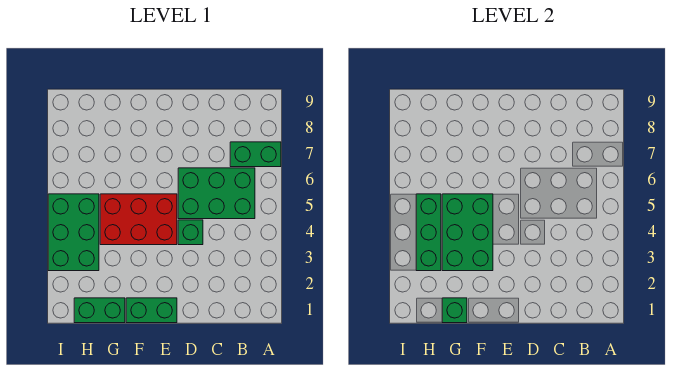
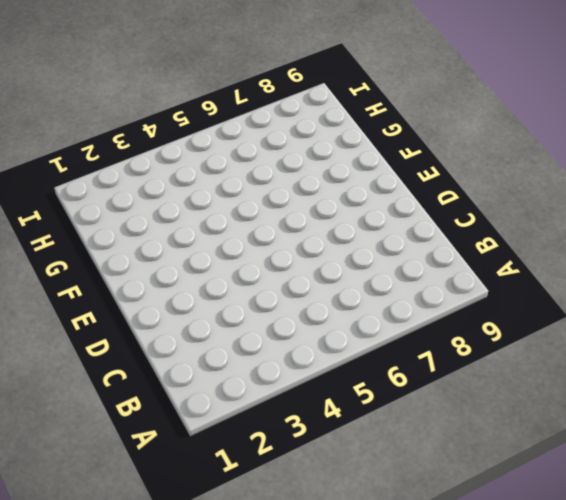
none -> green 1x2 brick [230,142,281,167]
none -> green 2x3 brick [178,168,255,219]

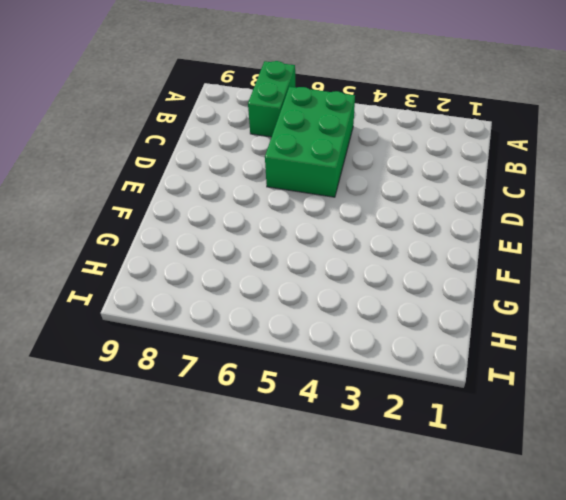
none -> green 1x1 brick [178,220,203,245]
none -> green 1x2 brick [126,298,177,323]

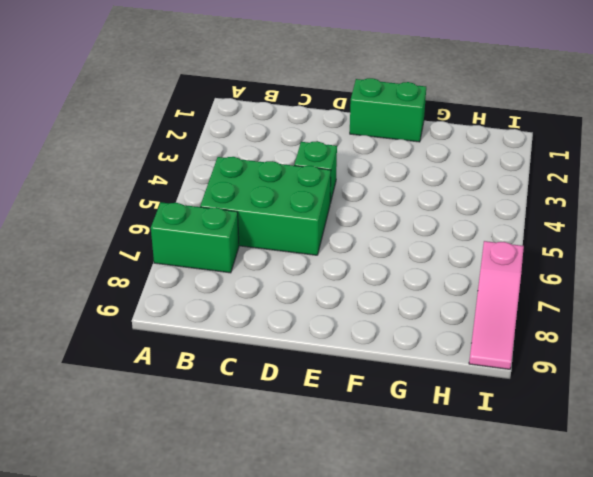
pink 1x3 slope [469,241,524,369] -> none
none -> red 2x3 brick [100,194,177,245]
none -> green 1x2 brick [74,298,125,323]

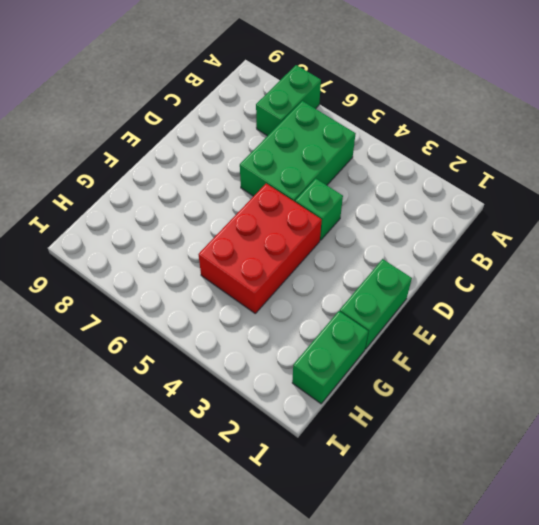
none -> green 2x3 brick [48,194,99,271]
none -> green 2x3 brick [442,194,493,271]

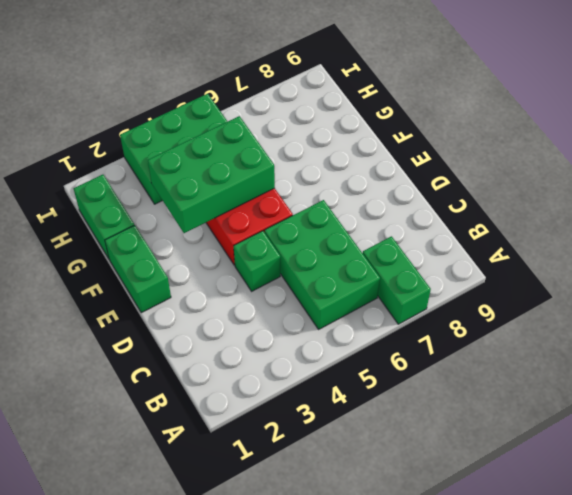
none -> green 1x1 brick [442,298,467,323]
none -> green 1x3 brick [416,194,441,271]

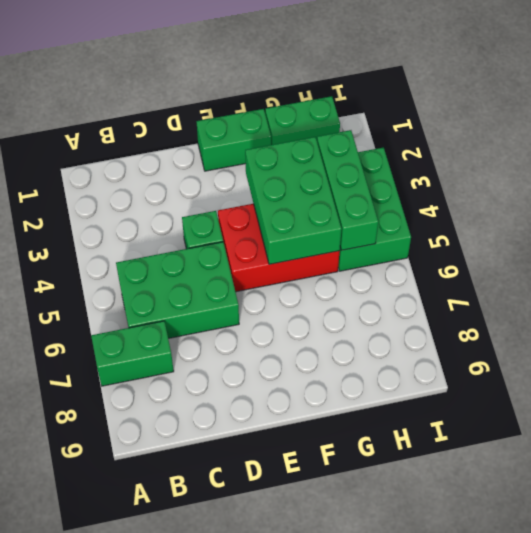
none -> green 1x1 brick [442,298,467,323]

